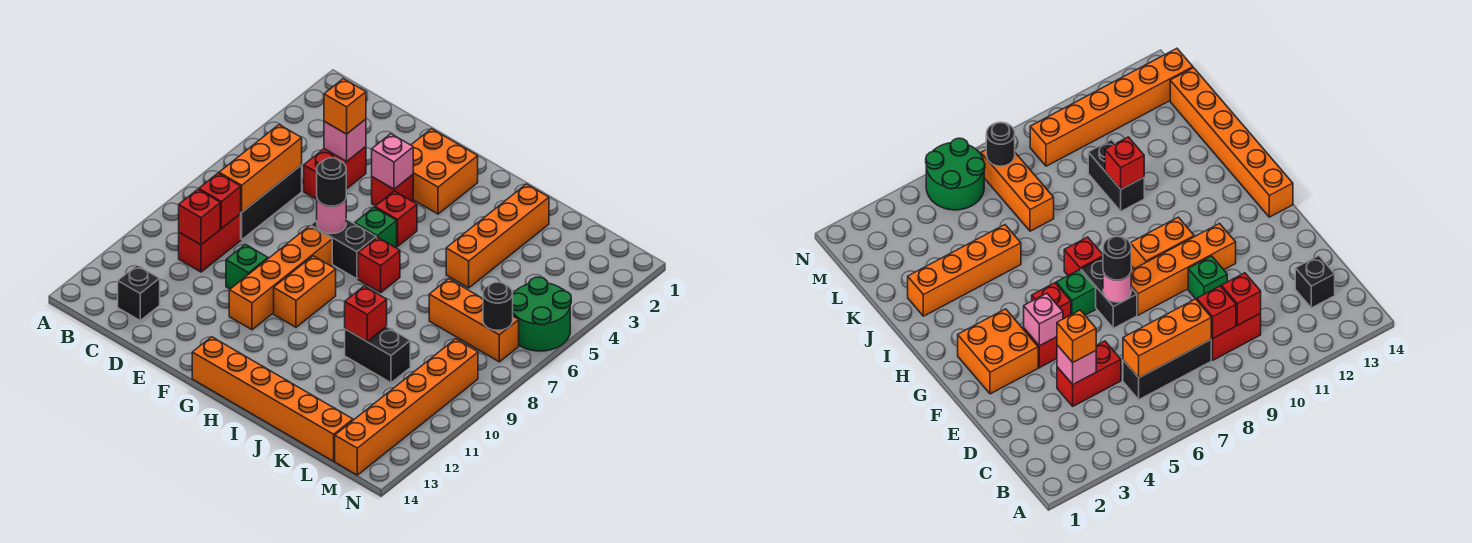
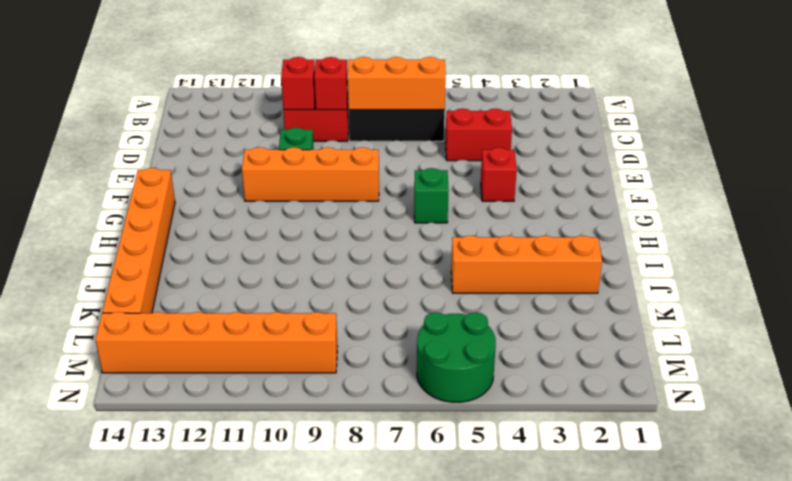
none -> black 1x1 brick [118,265,160,320]
none -> orange 2x2 brick [411,129,478,214]
none -> black 1x2 brick [311,219,376,279]

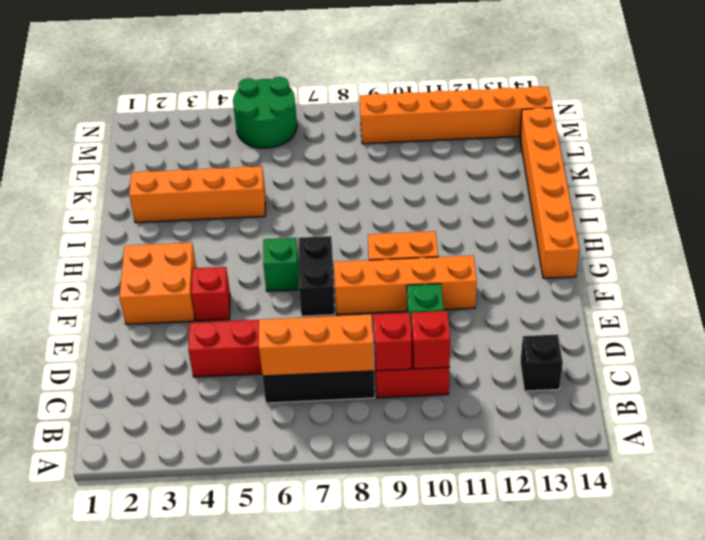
none -> red 1x1 brick [375,191,417,246]
none -> red 1x1 brick [358,237,400,293]
none -> black 1x2 brick [345,326,410,383]

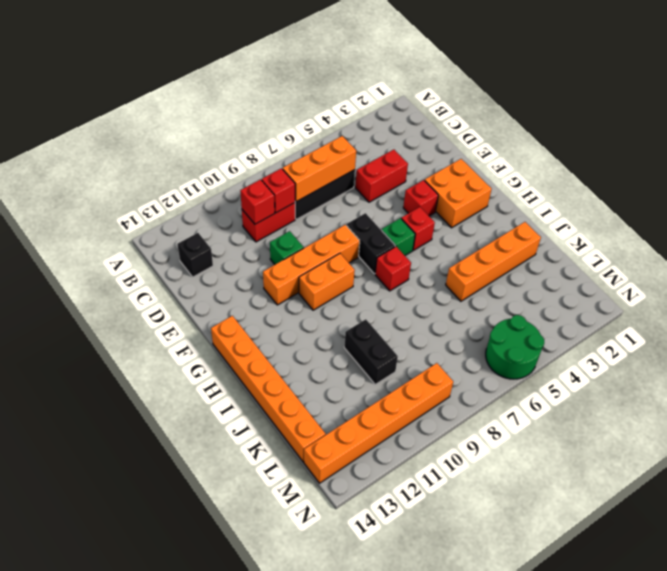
none -> orange 1x3 brick [429,279,519,362]
none -> pink 1x1 brick [324,119,366,161]
none -> pink 1x1 brick [372,134,413,189]

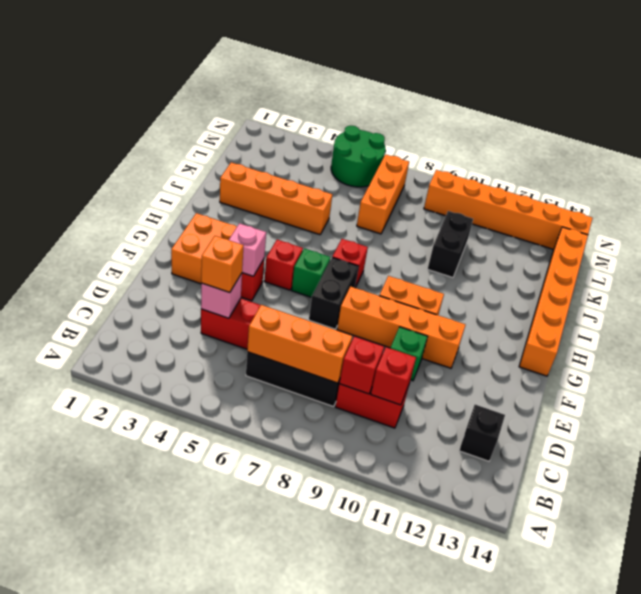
none -> pink 1x1 round brick [317,199,346,234]
none -> red 1x1 brick [345,286,387,341]
none -> black 1x1 round brick [483,282,513,330]

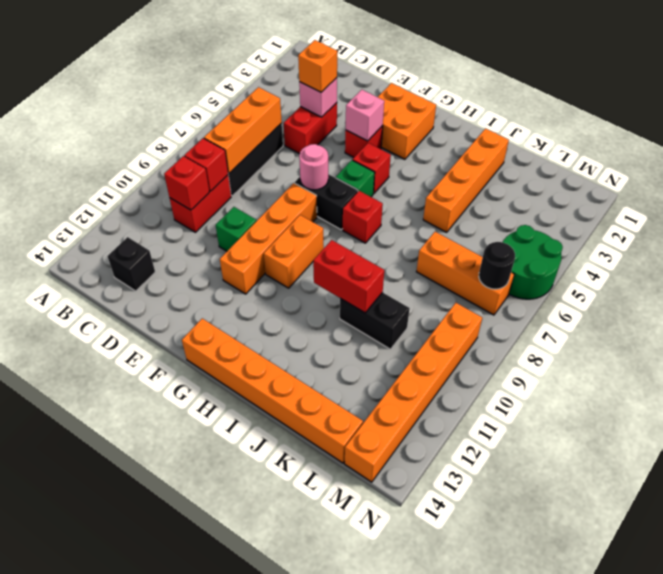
red 1x2 brick [313,240,384,313] -> red 1x1 brick [345,286,387,341]
none -> black 1x1 round brick [317,158,346,206]

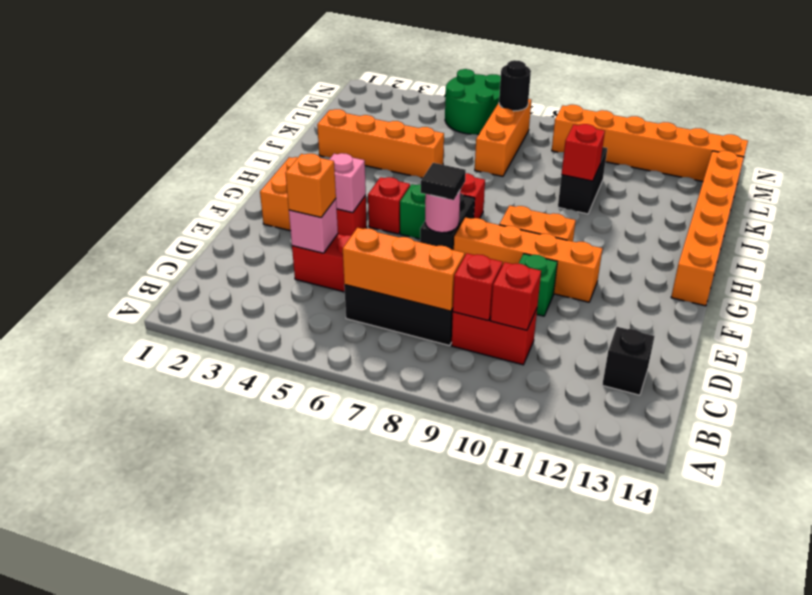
black 1x1 tile [421,163,466,200] -> black 1x1 round brick [317,158,346,206]

